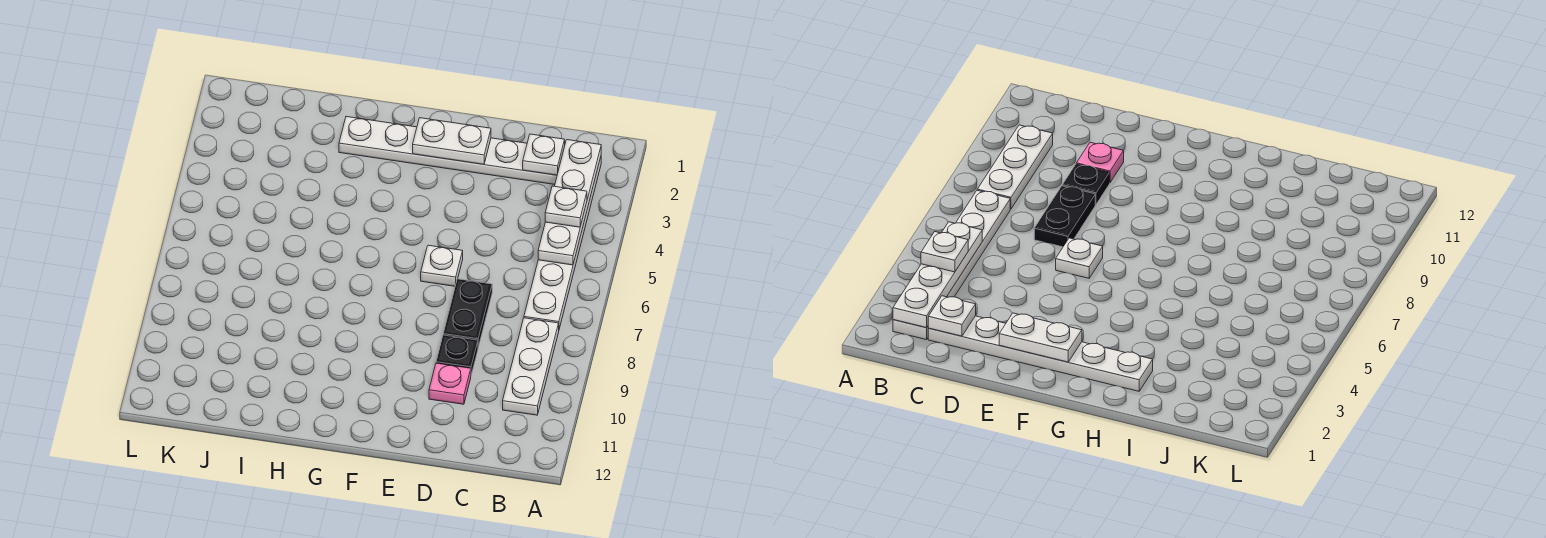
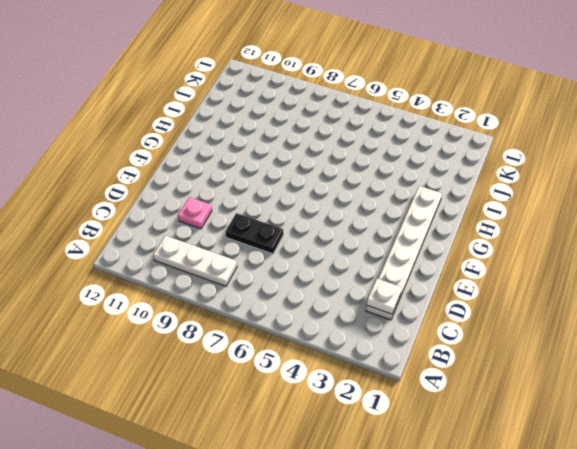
none -> white 1x6 plate [524,157,601,329]
none -> black 1x1 plate [436,335,478,375]

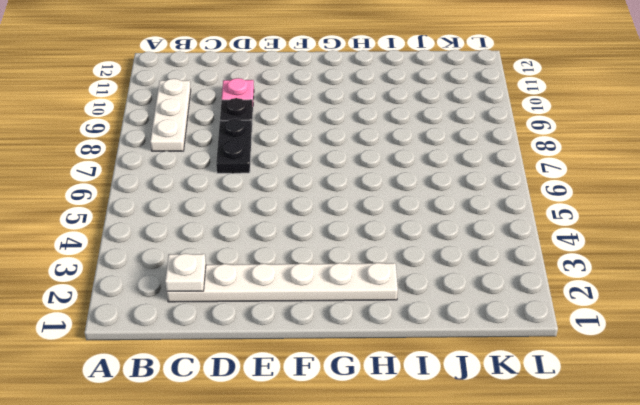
none -> white 1x6 plate [524,157,601,329]
none -> white 1x1 plate [421,245,463,286]

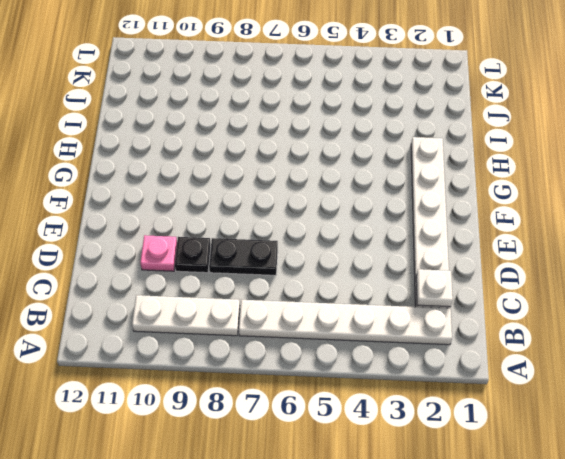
none -> white 1x1 plate [421,245,463,286]
none -> white 1x4 plate [538,140,601,265]

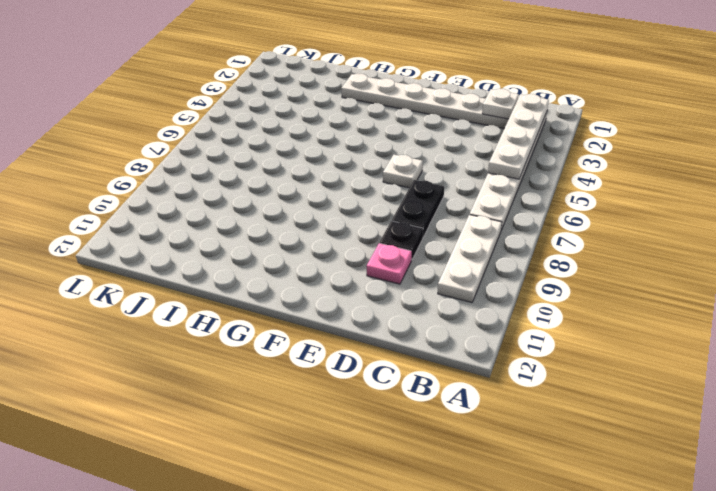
none -> white 1x2 plate [413,118,491,164]
none -> white 1x1 plate [545,186,587,227]

